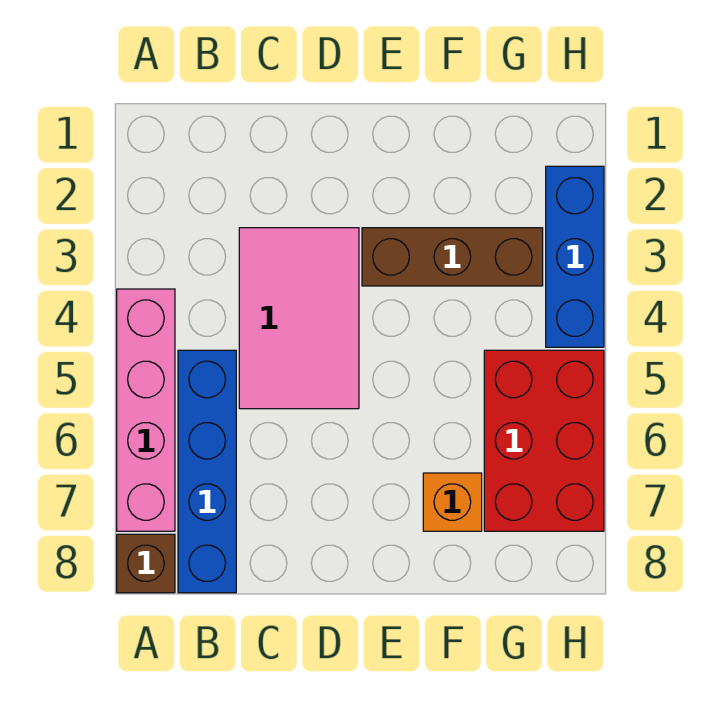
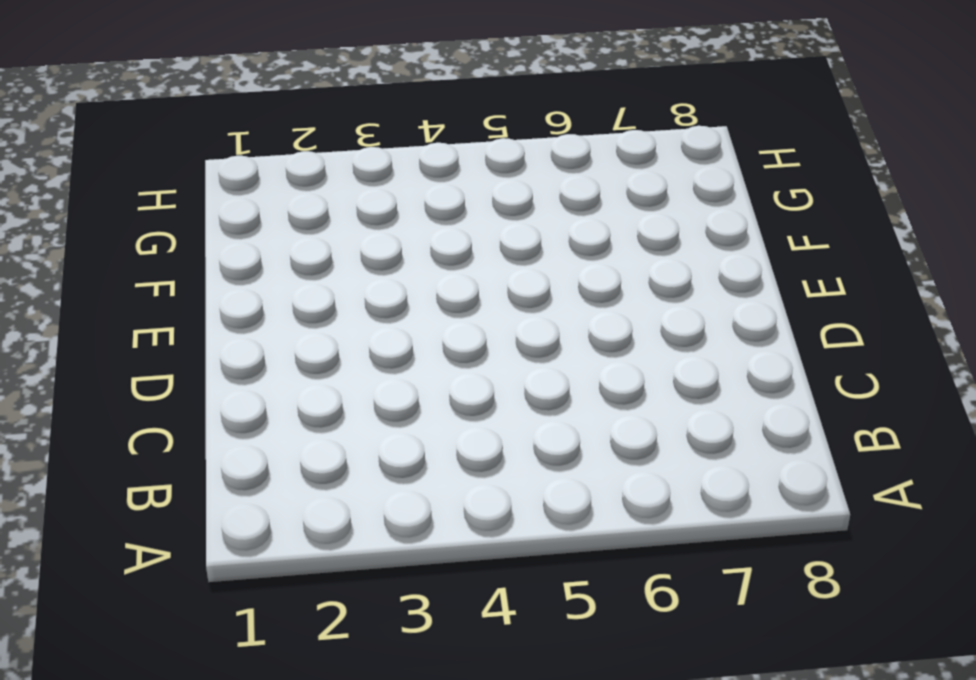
none -> pink 1x4 brick [117,289,175,531]
none -> brown 1x1 brick [117,534,175,593]

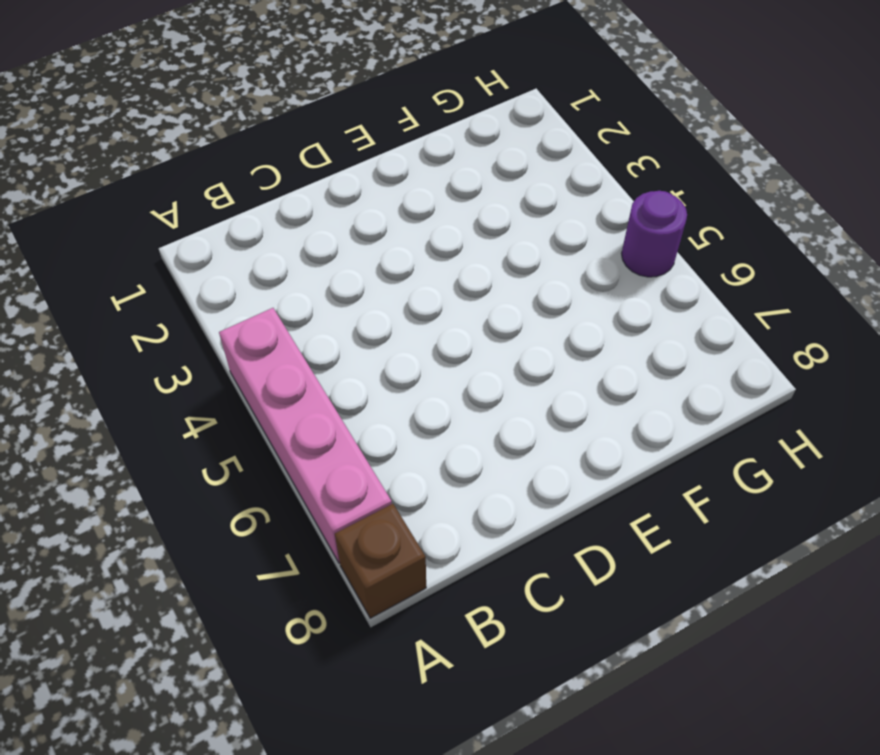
purple 1x1 round brick [622,191,687,277] -> red 2x3 brick [484,350,604,531]
none -> blue 1x4 brick [178,350,236,593]
none -> pink 2x3 tile [239,228,359,409]

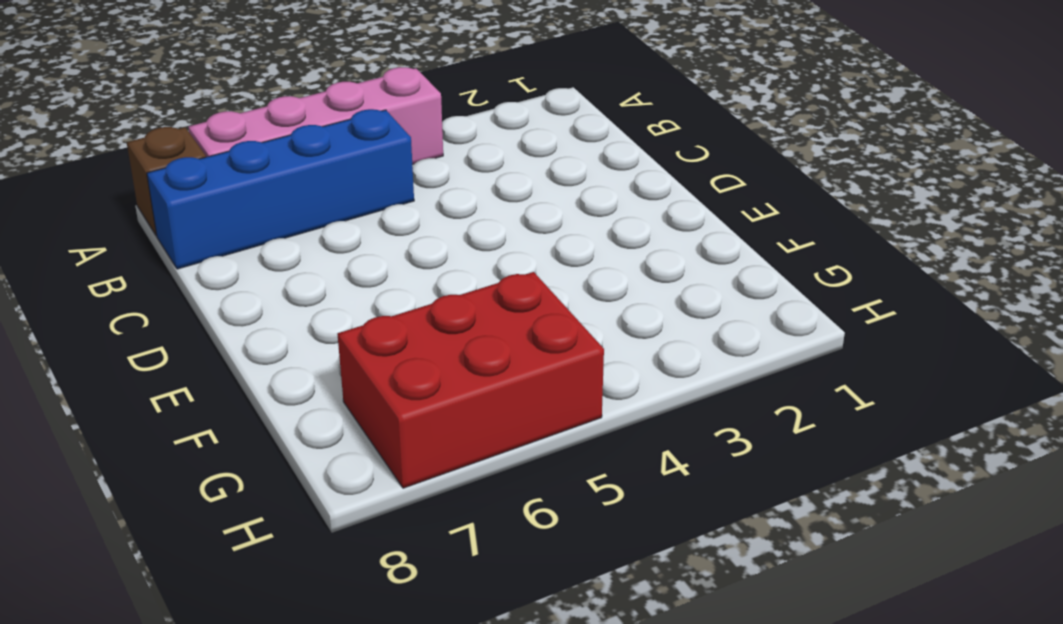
none -> pink 2x3 tile [239,228,359,409]
none -> brown 1x3 brick [362,228,543,286]

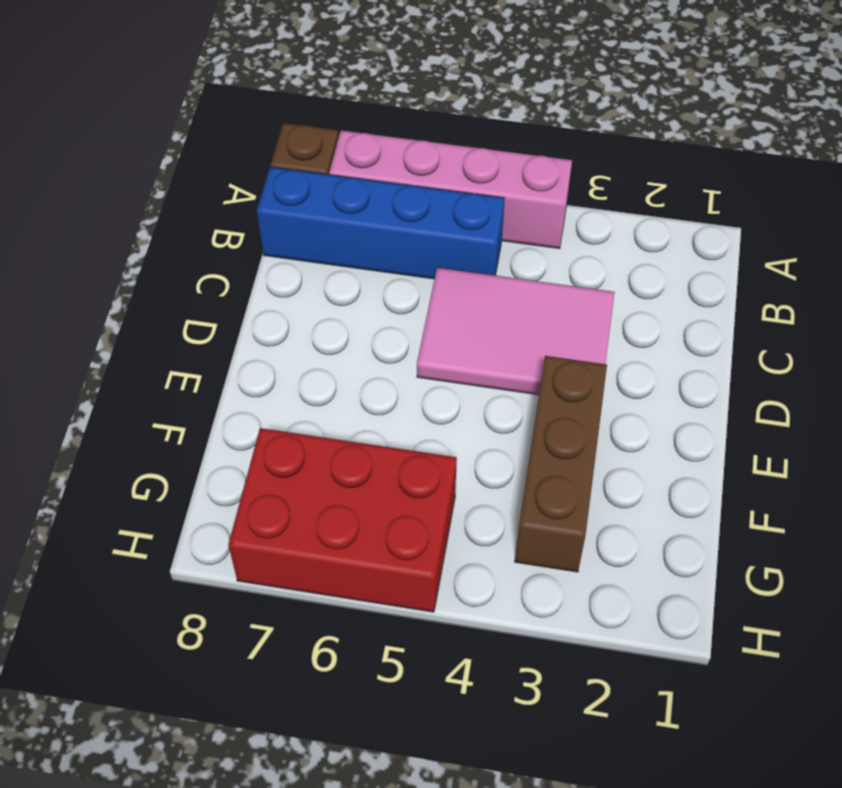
none -> orange 1x1 brick [423,473,482,531]
none -> blue 1x3 brick [546,166,604,347]

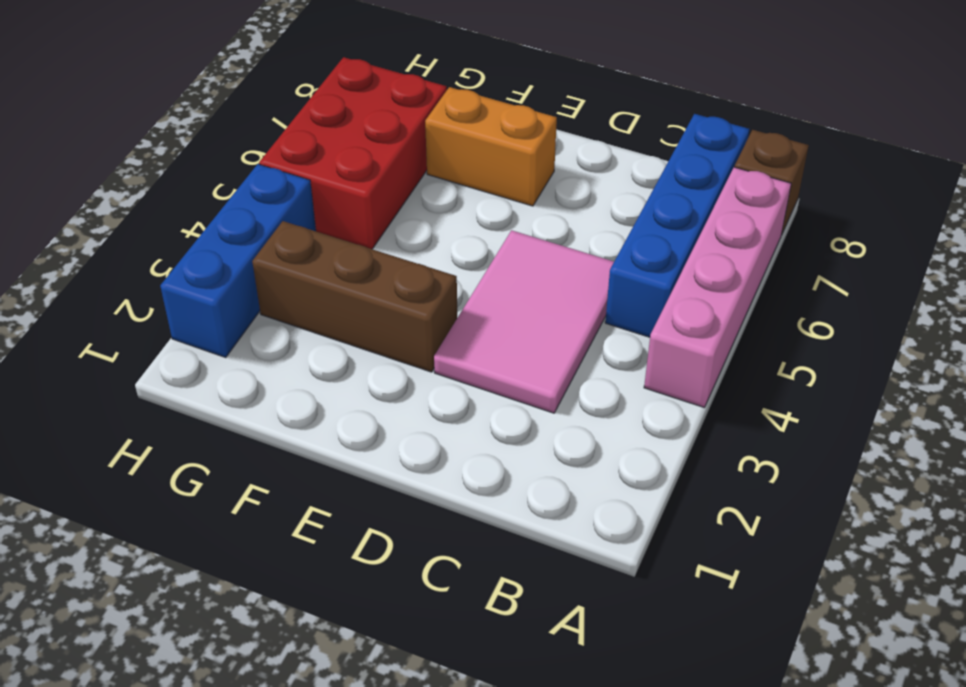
orange 1x2 brick [425,87,557,206] -> orange 1x1 brick [423,473,482,531]

